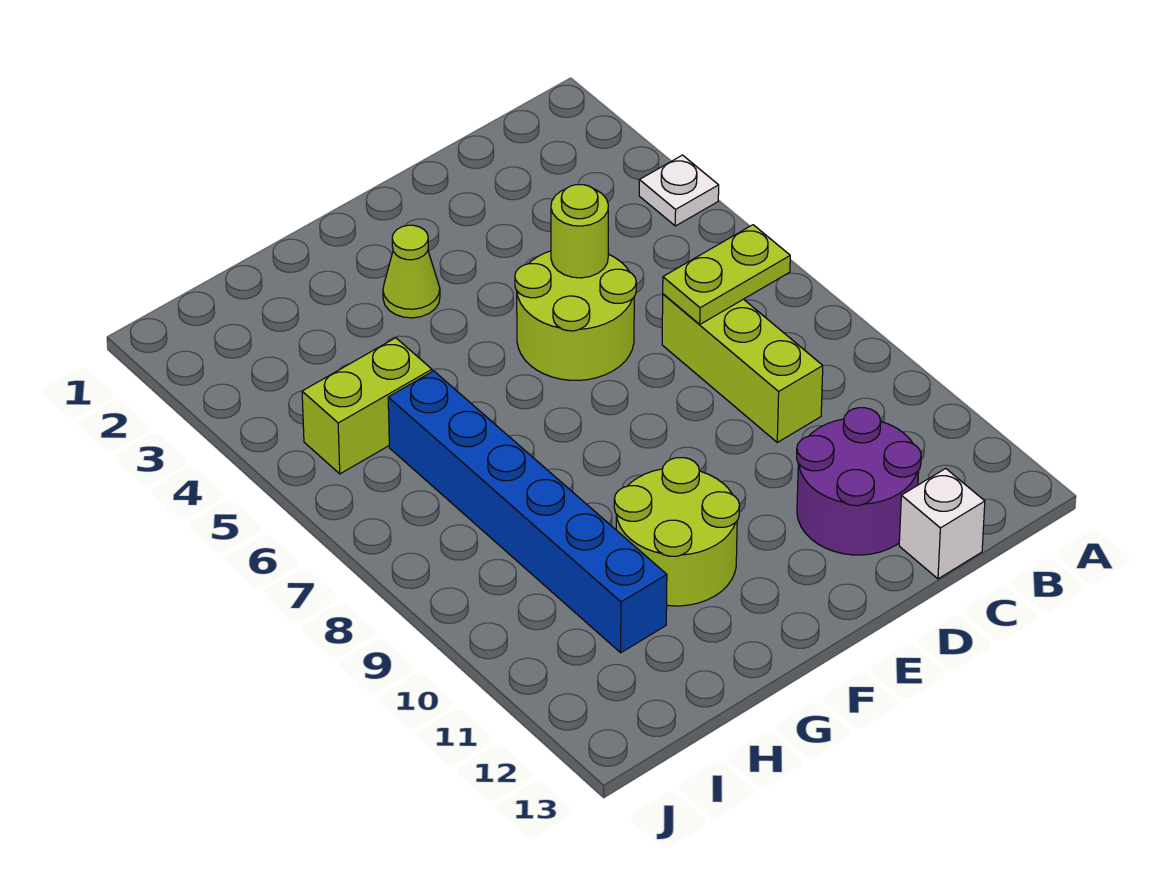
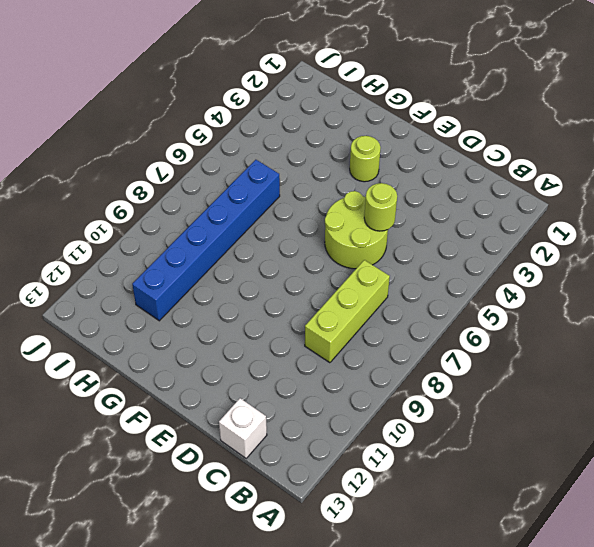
lime 1x1 round brick [350,136,381,182] -> lime 1x1 cone [383,225,440,318]
none -> white 1x1 plate [639,155,719,226]
none -> purple 2x2 round brick [797,408,921,555]

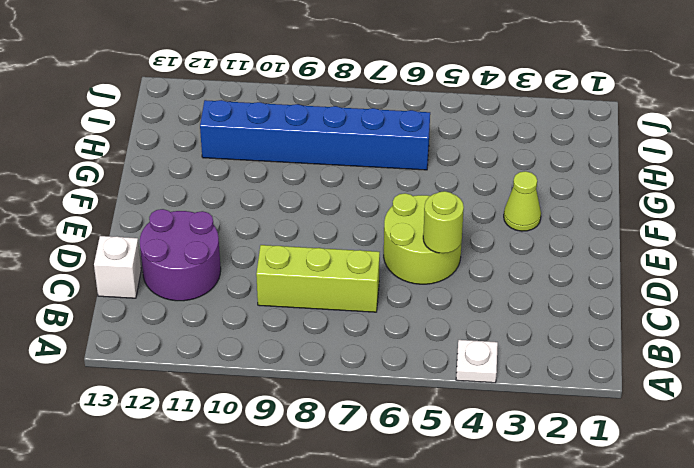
none -> lime 2x2 round brick [614,458,740,606]
none -> lime 1x2 brick [302,338,432,474]

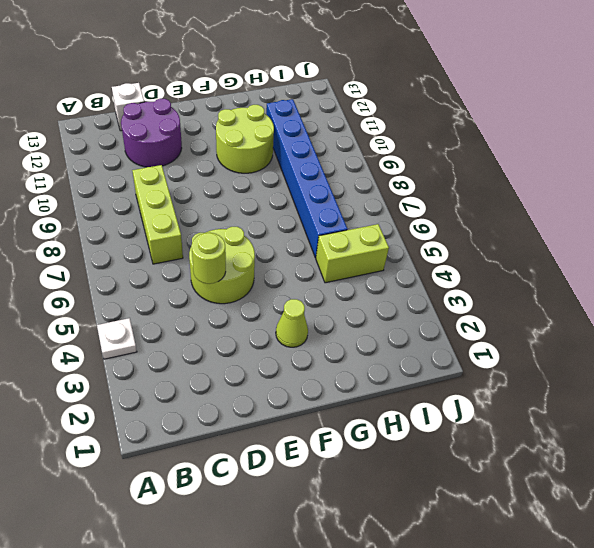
none -> lime 1x2 plate [663,225,790,324]

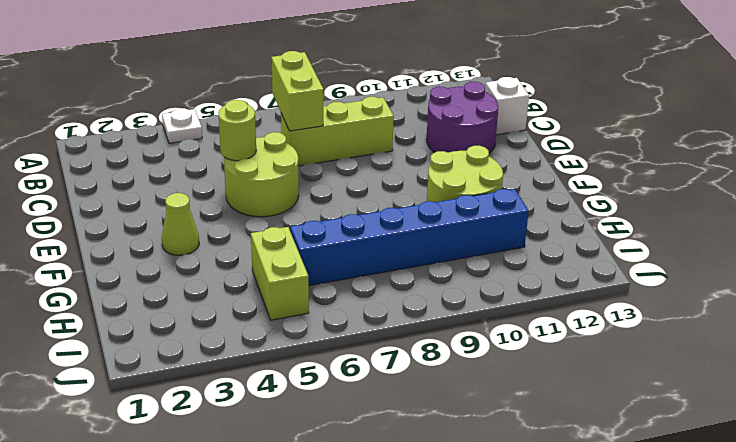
lime 1x2 brick [271,51,323,131] -> lime 1x2 plate [663,225,790,324]

